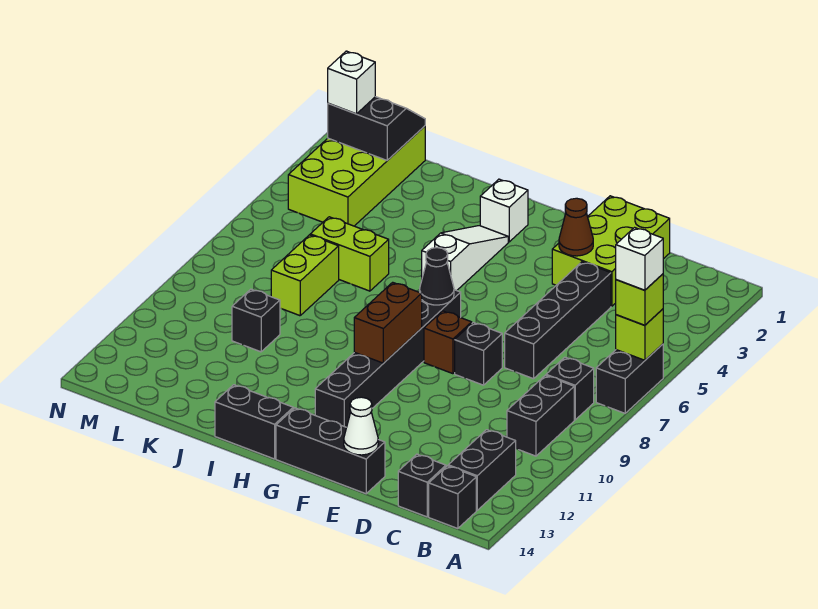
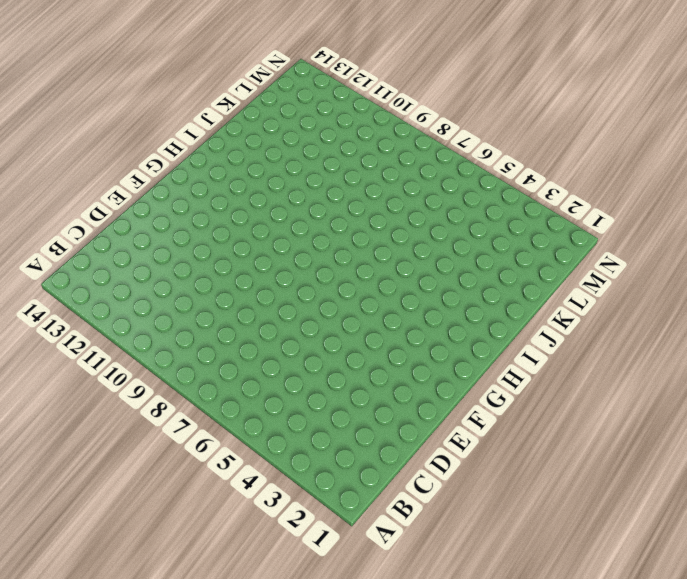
none -> black 1x2 brick [596,344,663,413]
none -> black 1x1 brick [546,357,594,420]
none -> black 1x2 brick [507,375,574,456]

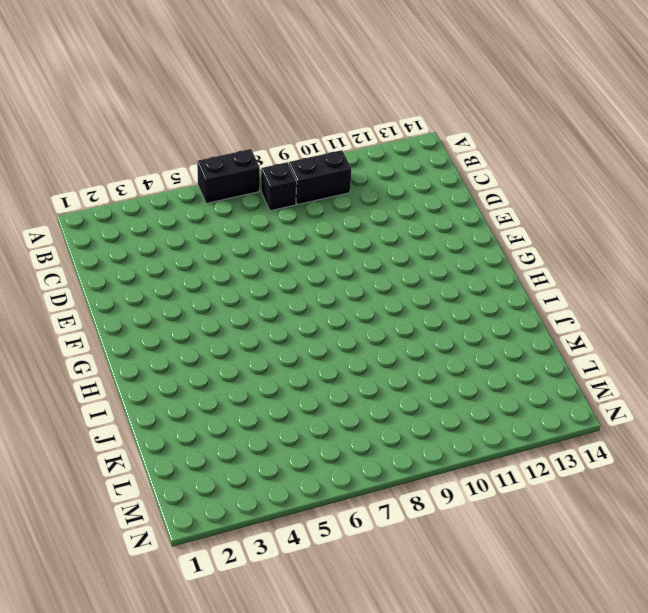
none -> black 1x2 brick [448,430,516,510]
none -> black 1x1 brick [429,466,476,529]
none -> black 1x1 brick [398,454,446,517]

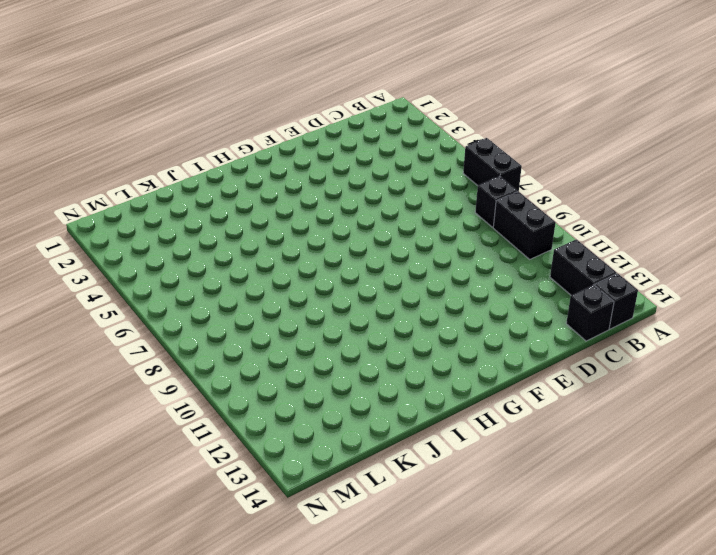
none -> lime 2x3 brick [552,196,670,306]
none -> black 1x4 brick [505,262,611,379]
none -> black 1x1 brick [455,323,502,385]

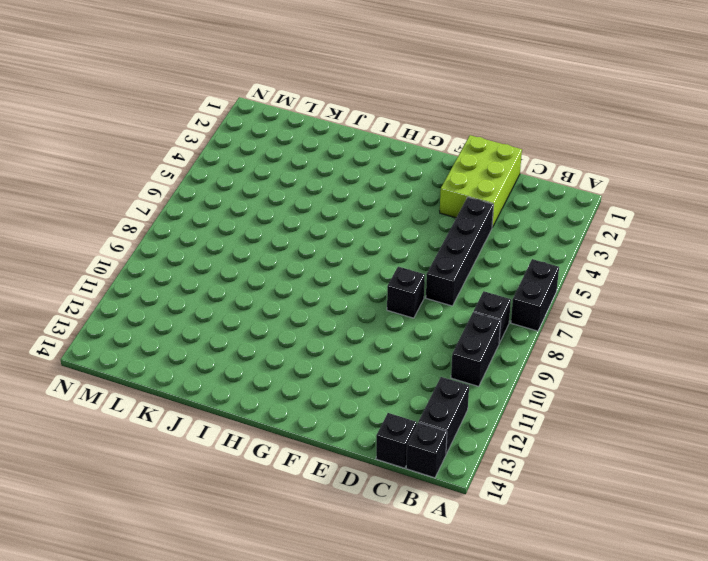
none -> black 1x3 brick [276,408,385,494]
none -> brown 1x1 brick [424,311,472,374]
none -> black 1x6 brick [315,290,461,427]

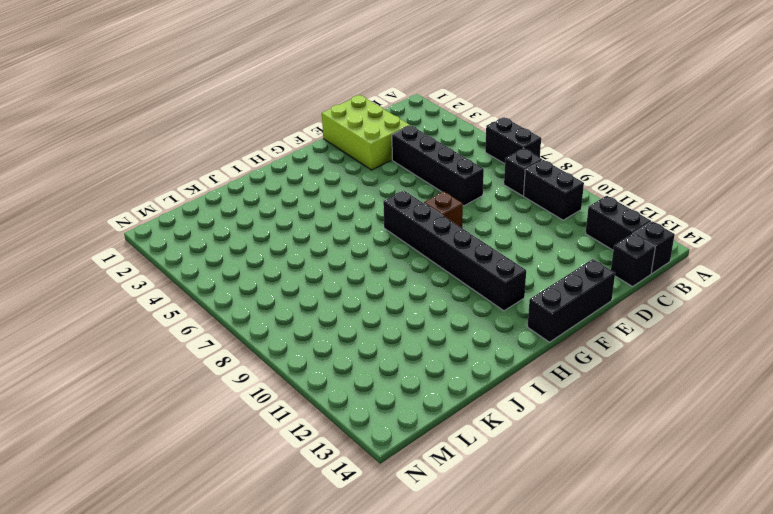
none -> black 1x1 brick [455,323,502,385]
none -> white 1x1 brick [480,179,528,242]
none -> white 1x3 slope [422,226,508,291]

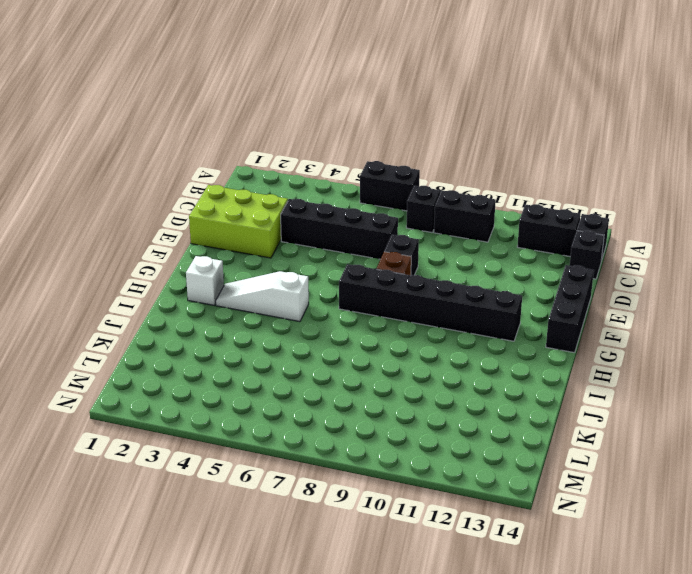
none -> black 1x2 brick [215,385,293,459]
none -> lime 1x2 brick [310,217,389,291]
none -> lime 1x2 brick [271,235,339,316]

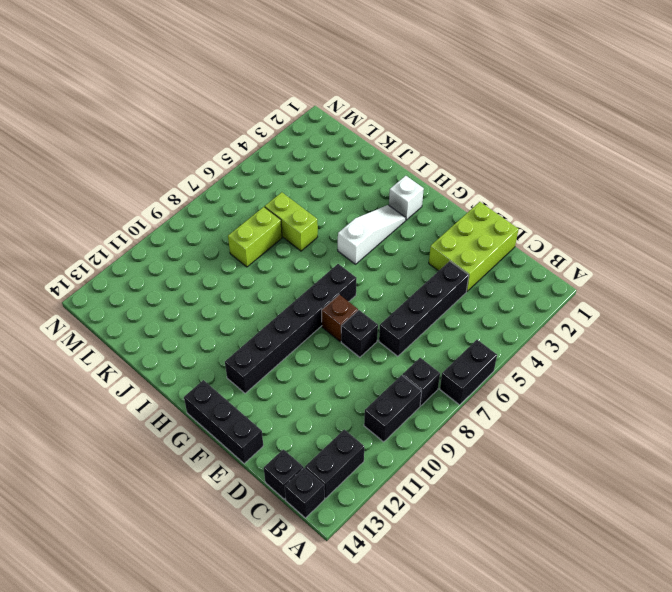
none -> black 1x2 brick [215,385,293,459]
none -> black 1x1 brick [232,289,280,352]
none -> lime 2x4 brick [288,126,425,226]

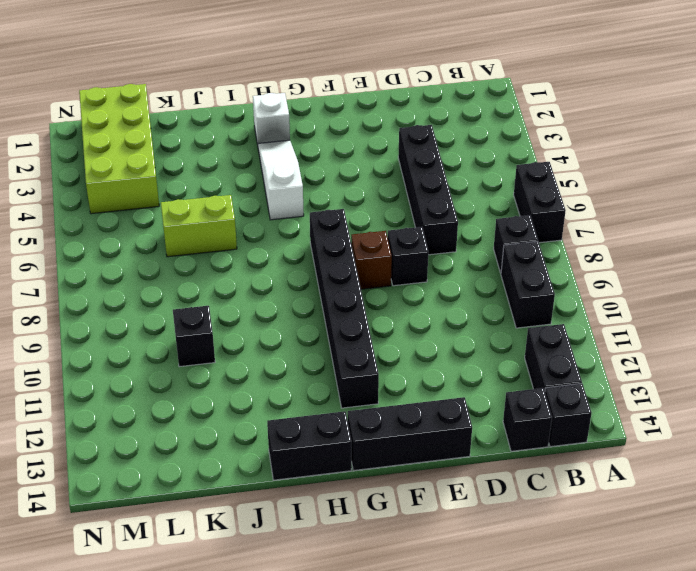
none -> lime 2x3 brick [552,196,670,306]
none -> lime 1x2 brick [271,235,339,316]
none -> lime 1x1 brick [616,309,663,360]

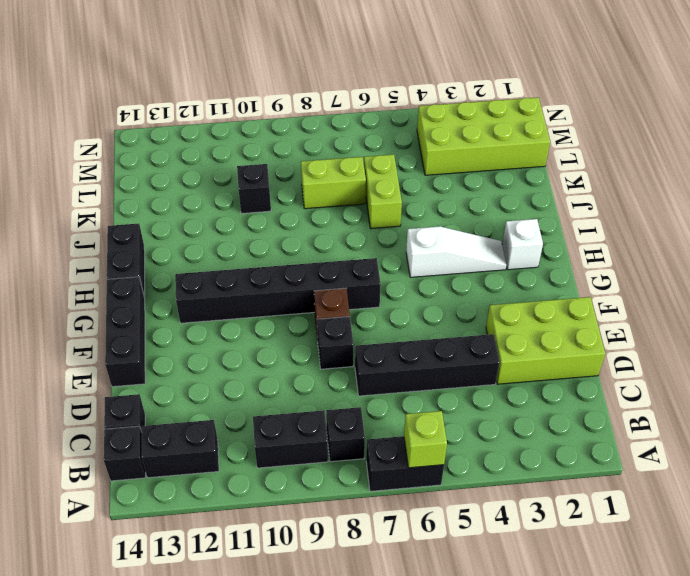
none -> brown 1x1 cone [559,198,593,256]
none -> white 1x1 cone [344,397,378,455]
none -> black 1x1 cone [420,248,454,305]

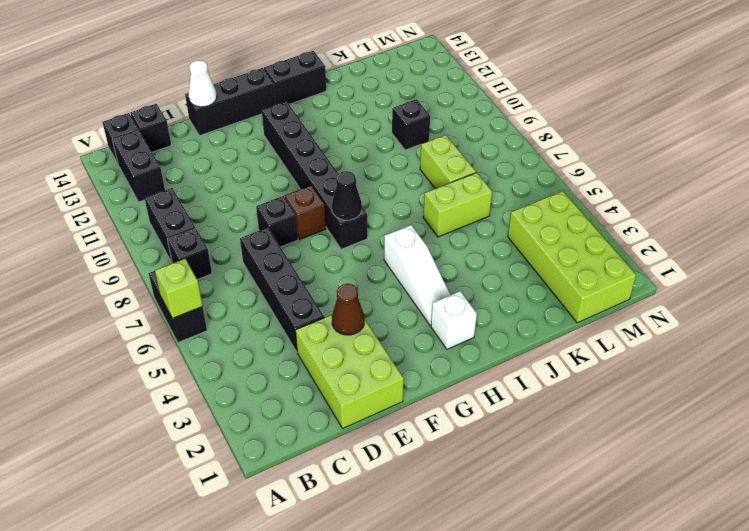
none -> brown 1x2 brick [354,282,422,363]
none -> black 2x2 slope [328,97,425,160]
none -> lime 1x1 brick [616,274,663,325]

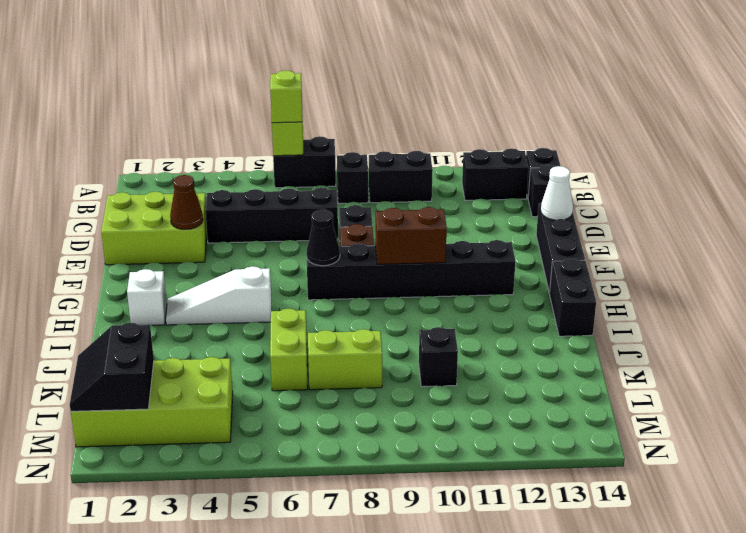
none -> white 1x1 brick [328,51,375,114]
none -> white 1x1 brick [616,228,663,290]

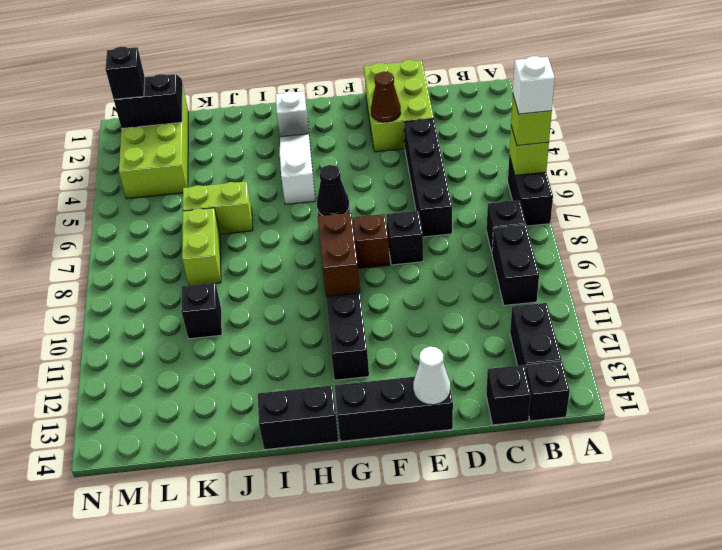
black 1x1 brick [105,47,145,99] -> white 1x1 brick [328,51,375,114]

